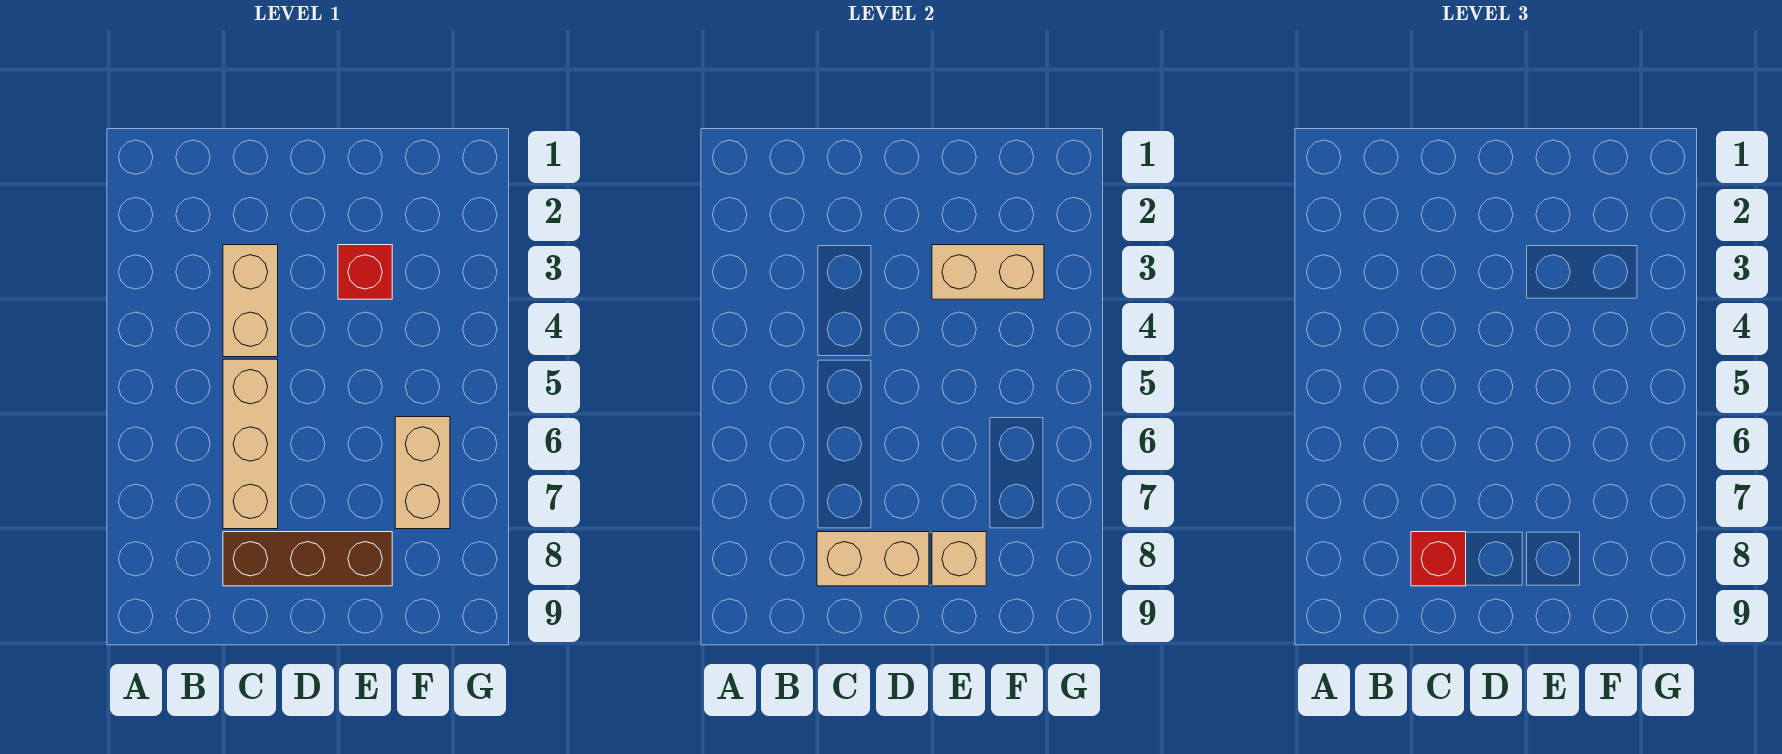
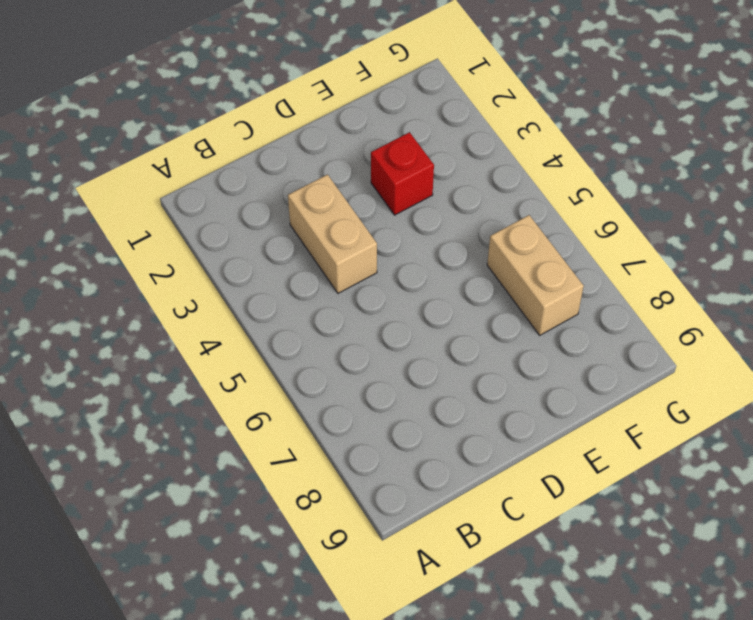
none -> tan 1x3 brick [223,359,278,529]
none -> brown 1x3 brick [223,532,392,586]

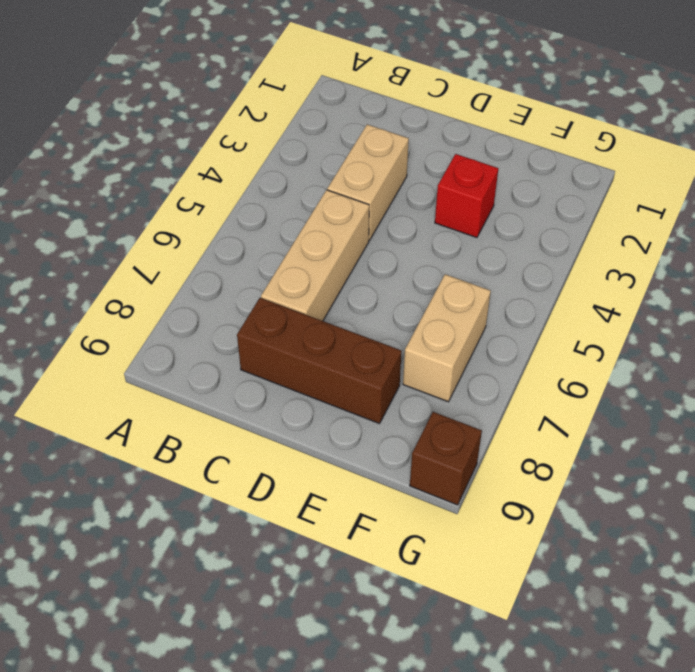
brown 1x1 brick [410,412,482,505] -> none
none -> tan 1x2 brick [817,532,929,586]
none -> tan 1x2 brick [932,245,1044,299]

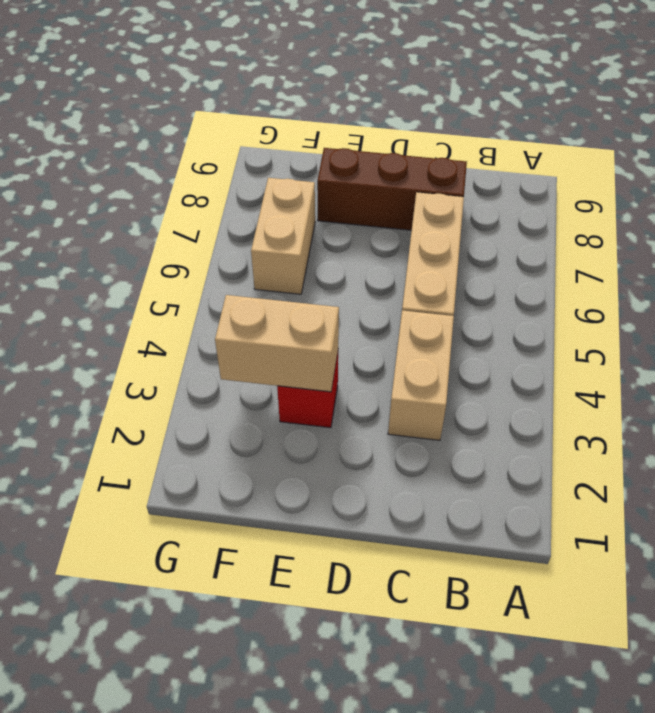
none -> tan 1x2 brick [817,532,929,586]
none -> tan 1x1 brick [932,532,986,586]

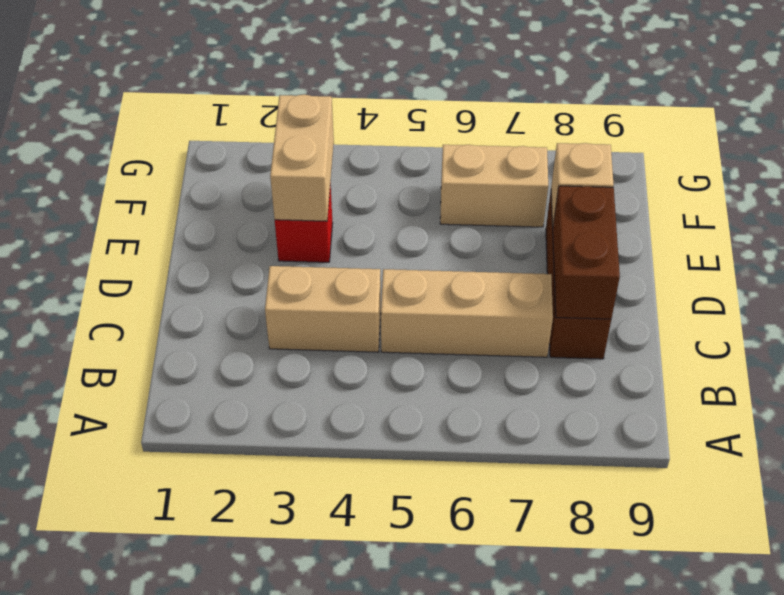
brown 1x2 brick [553,186,620,319] -> tan 1x2 brick [817,532,929,586]
none -> red 1x1 brick [1411,532,1466,586]

